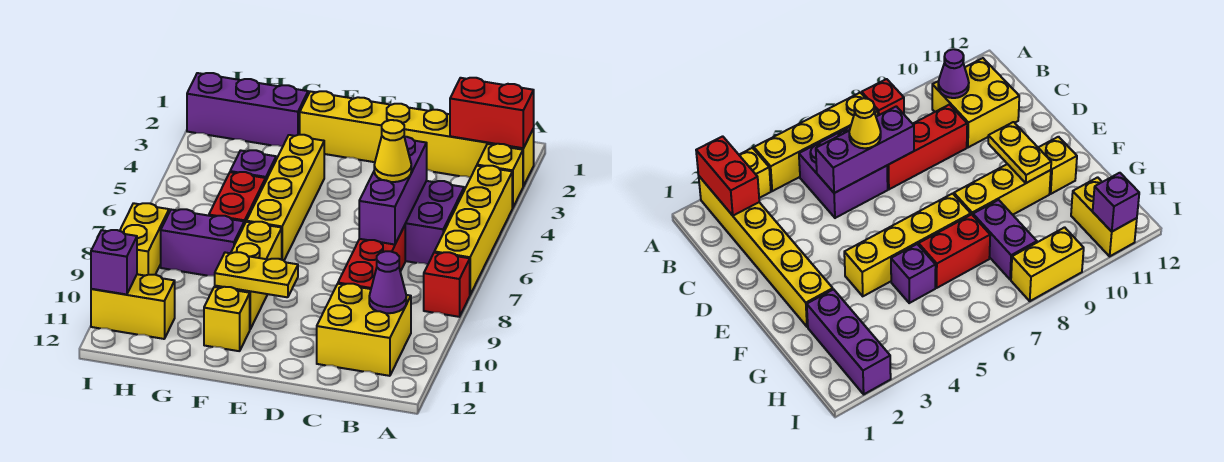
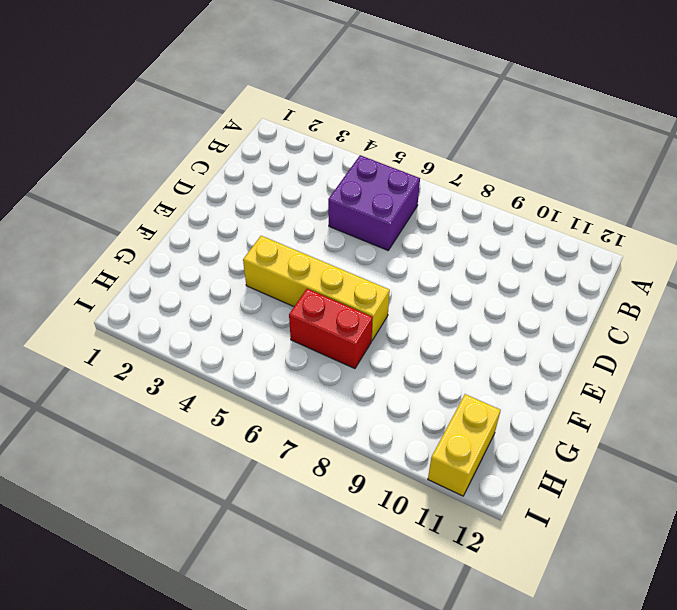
none -> yellow 1x6 brick [300,91,534,186]
none -> yellow 1x1 brick [477,144,523,208]
none -> yellow 1x4 brick [434,166,512,294]

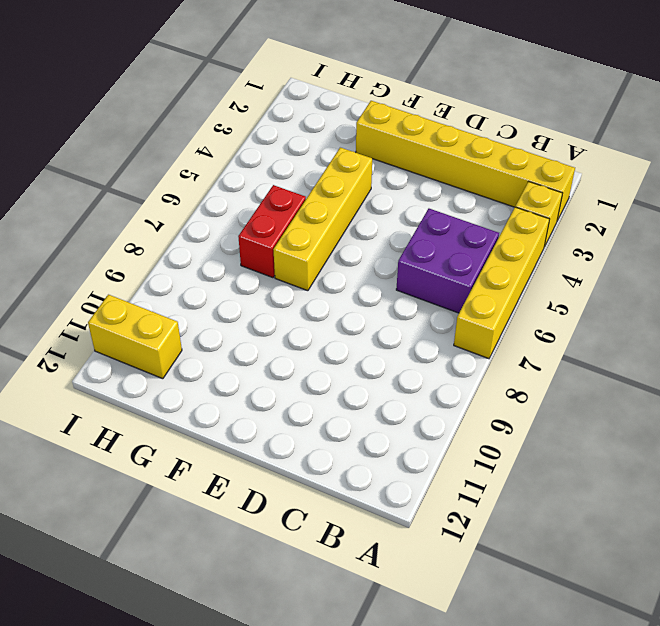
none -> red 1x1 brick [424,252,470,317]
none -> yellow 2x2 brick [317,284,411,376]
none -> red 1x3 brick [338,225,405,289]

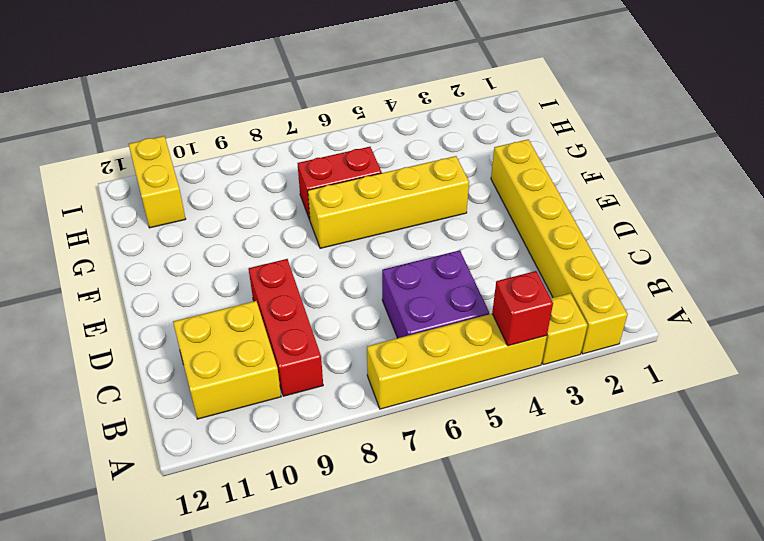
red 1x1 brick [492,271,553,346] -> red 1x1 brick moved to [424,252,470,317]
red 1x3 brick [249,259,323,396] -> red 1x3 brick turned to [338,225,405,289]
none -> yellow 1x3 brick [215,222,282,329]
none -> yellow 1x1 brick [204,287,250,351]
none -> purple 1x3 brick [187,73,308,147]

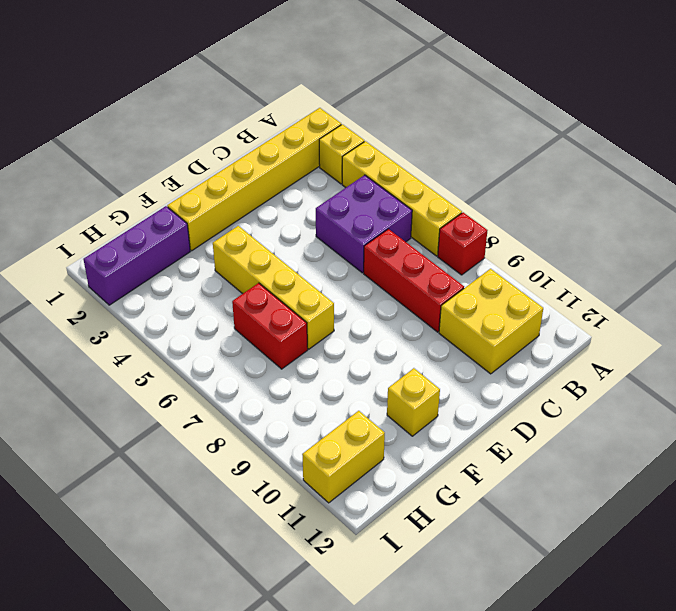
none -> yellow 1x3 brick [215,222,282,329]
none -> purple 1x1 brick [230,150,276,182]
none -> purple 1x2 brick [161,209,244,276]

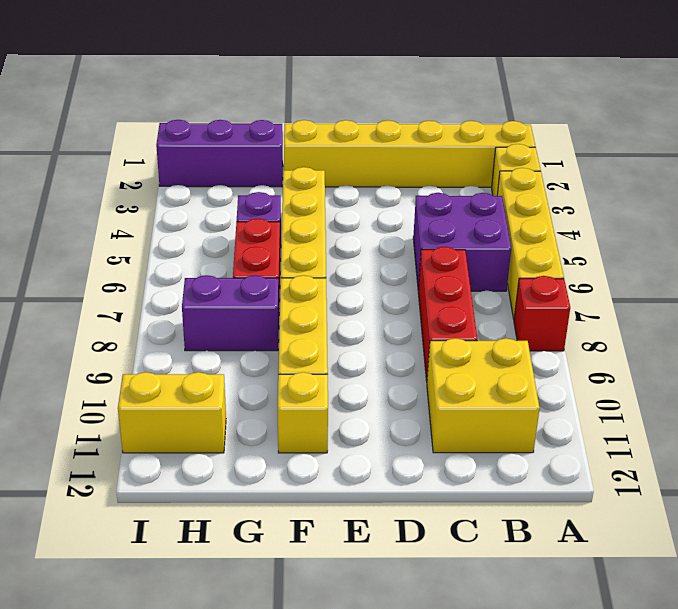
none -> yellow 1x2 brick [120,203,169,276]
none -> red 1x2 brick [450,78,534,148]
none -> purple 1x1 cone [369,251,406,313]

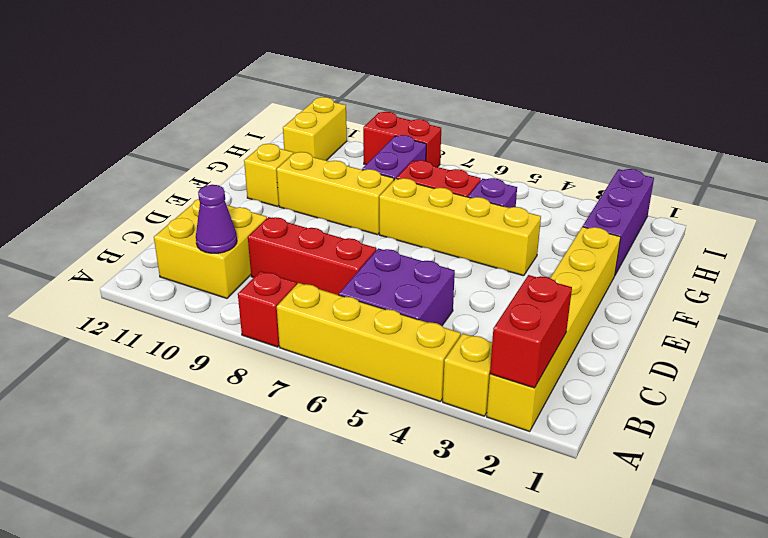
red 1x2 brick [363,112,441,167] -> yellow 1x2 brick [120,203,169,276]
none -> purple 1x3 brick [359,137,427,245]
none -> yellow 1x2 plate [215,252,298,297]
none -> purple 1x1 brick [91,230,137,295]

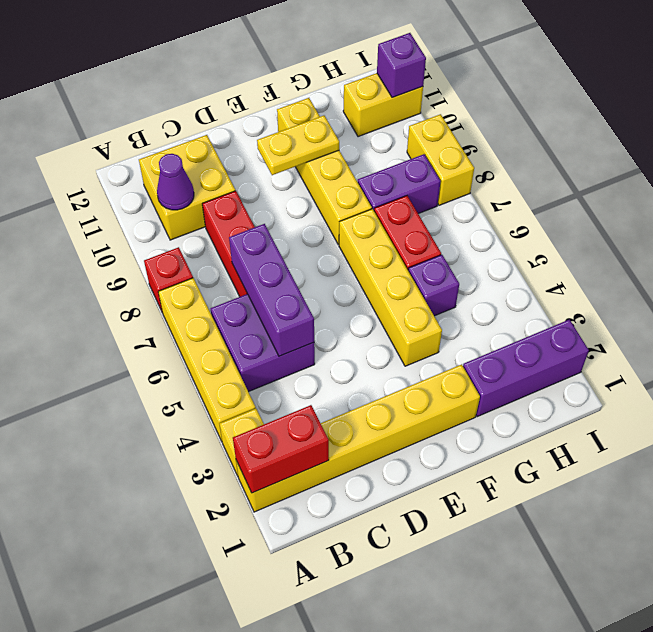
none -> yellow 1x1 cone [374,120,411,182]

